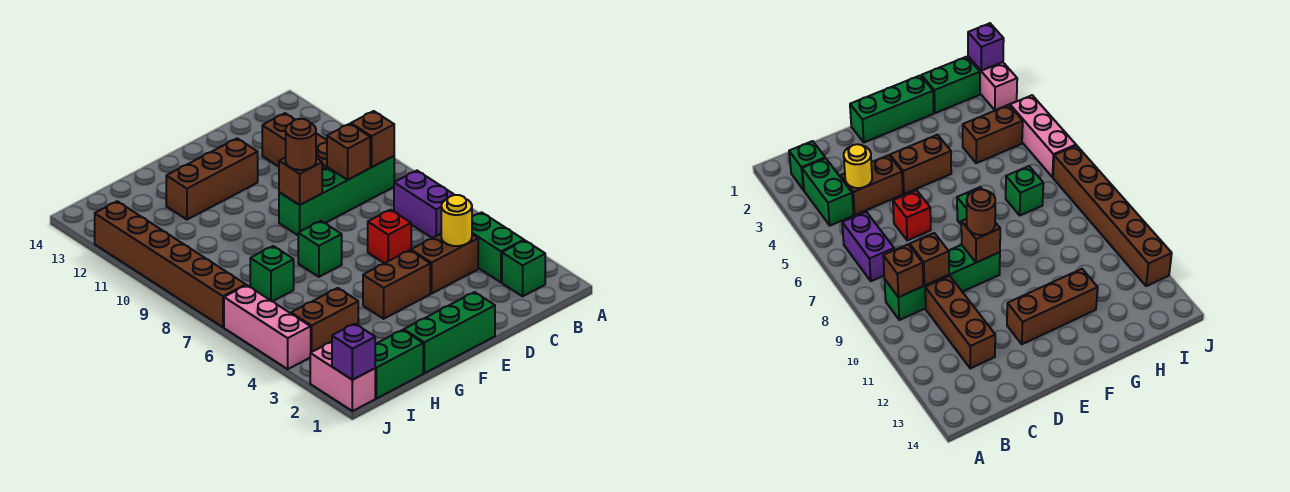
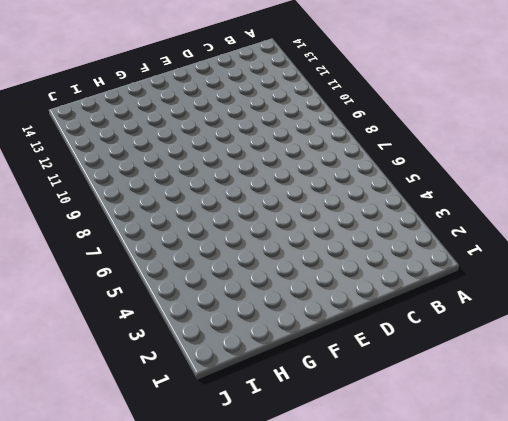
none -> green 1x1 brick [502,240,545,296]
none -> green 1x2 brick [472,212,524,282]
none -> purple 1x2 brick [394,171,454,238]

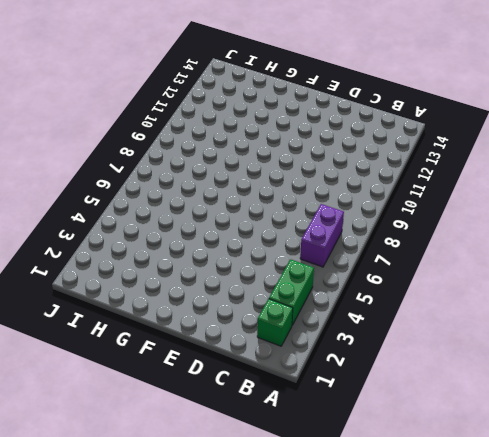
none -> green 1x4 brick [279,156,394,235]
none -> brown 1x2 brick [411,234,478,294]
none -> brown 1x3 brick [262,113,327,169]

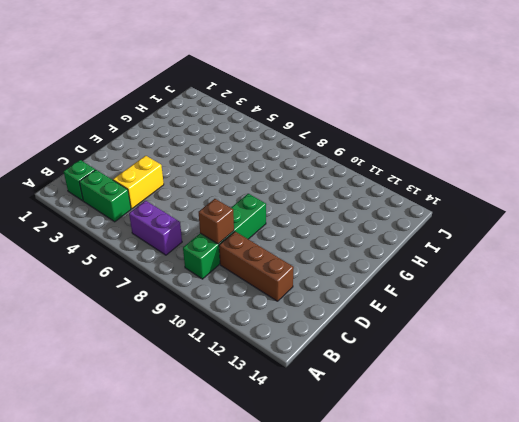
yellow 1x2 brick [113,156,164,209] -> brown 1x2 brick [411,234,478,294]
none -> red 1x1 brick [368,210,411,263]
none -> green 1x3 brick [404,292,495,373]
none -> brown 1x2 brick [363,250,430,319]

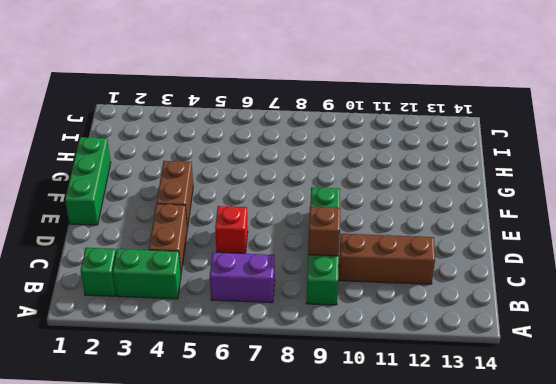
none -> brown 1x3 brick [166,138,258,220]
none -> green 1x1 brick [298,221,342,277]
none -> green 1x2 brick [375,330,423,399]

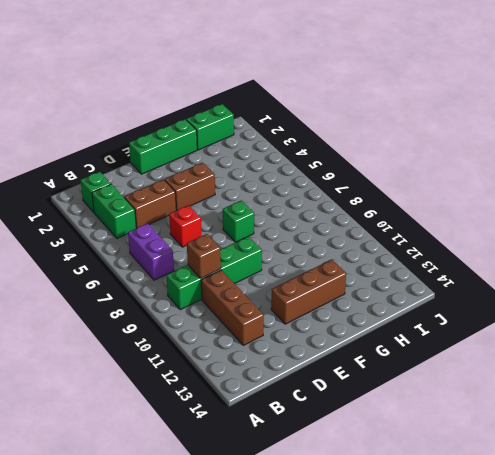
none -> brown 1x2 brick [291,288,358,352]
none -> green 1x1 brick [250,246,294,301]
none -> pink 1x2 brick [310,342,375,411]

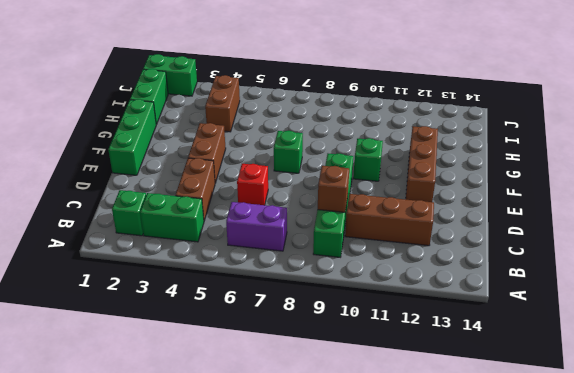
green 1x1 brick [353,138,383,181] -> green 1x1 brick moved to [250,246,294,301]
green 1x2 brick [143,54,197,96] -> pink 1x2 brick [310,342,375,411]
none -> pink 1x3 brick [224,285,311,369]
none -> brown 1x6 brick [95,201,246,327]
none -> brown 1x1 brick [351,111,394,167]

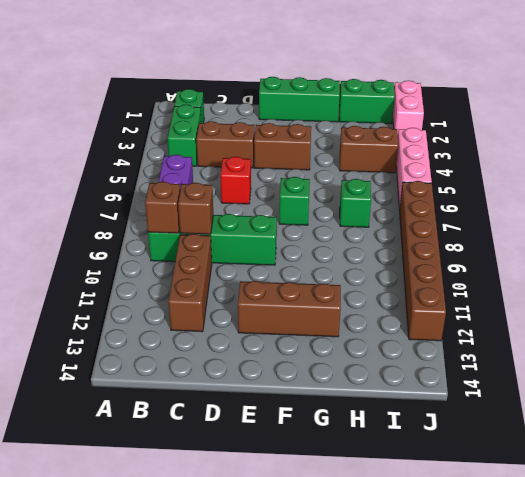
none -> yellow 1x1 round brick [441,195,472,246]
none -> brown 1x1 brick [279,157,322,205]
none -> purple 1x1 brick [332,324,375,380]

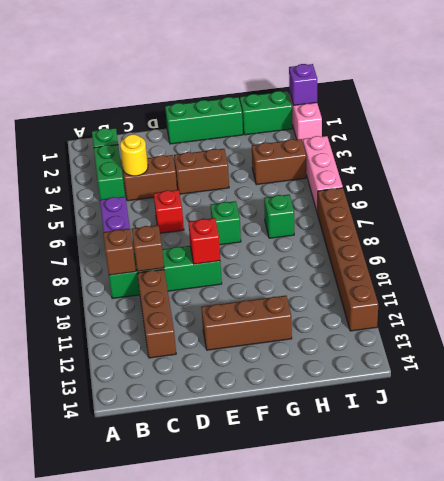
red 1x1 brick [188,218,220,264] -> brown 1x1 brick [279,157,322,205]
none -> brown 1x1 round brick [286,119,316,170]

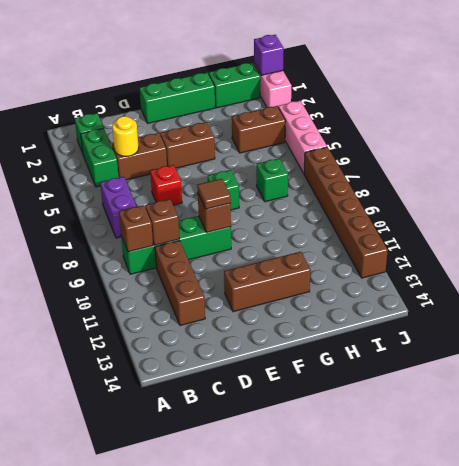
brown 1x1 tile [197,179,231,209] -> brown 1x1 round brick [286,119,316,170]

